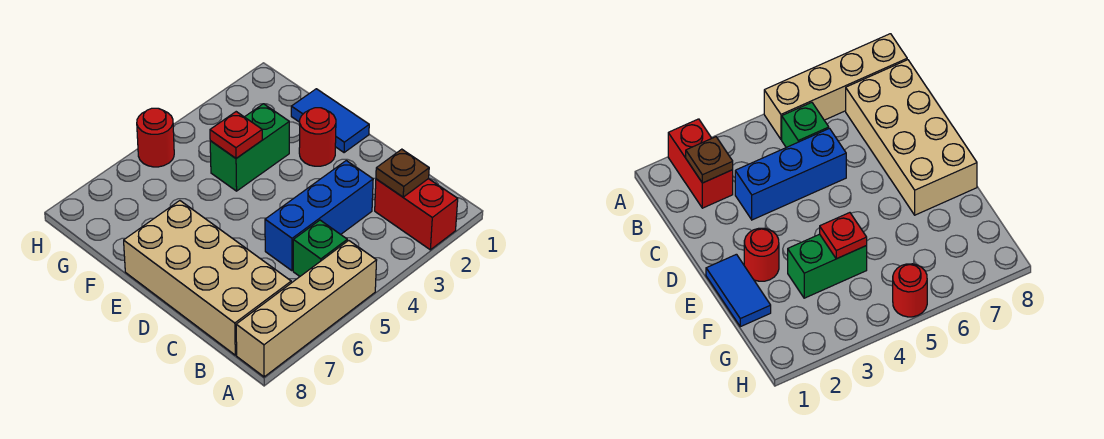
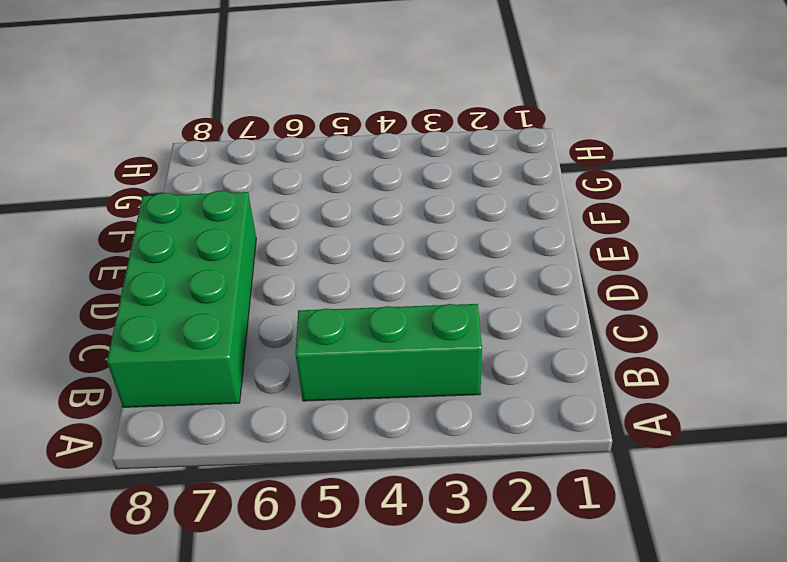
green 1x3 brick [296,304,482,401] -> green 1x1 brick [293,220,347,276]
green 2x4 brick [107,191,256,407] -> tan 2x4 brick [124,201,291,355]
none -> red 1x2 brick [375,179,458,250]
none -> tan 1x4 brick [236,240,377,377]

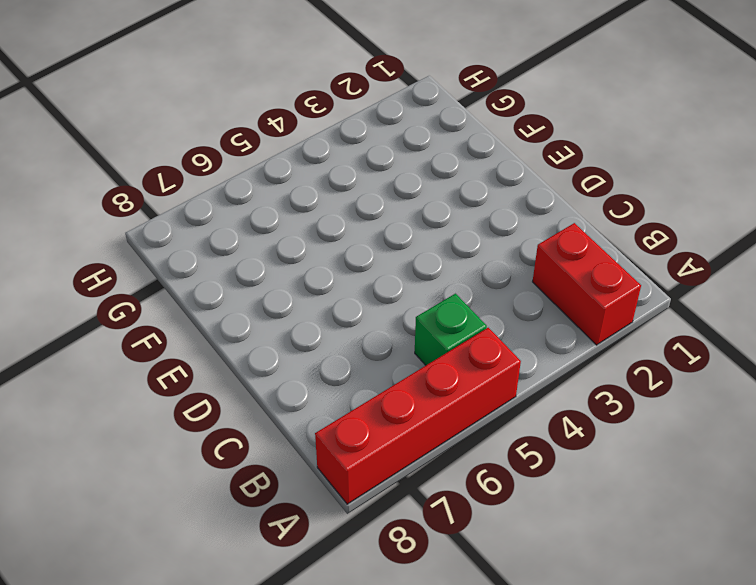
red 1x4 brick [315,328,521,504] -> tan 1x4 brick [236,240,377,377]
none -> tan 2x4 brick [124,201,291,355]
none -> blue 1x3 brick [265,161,373,271]

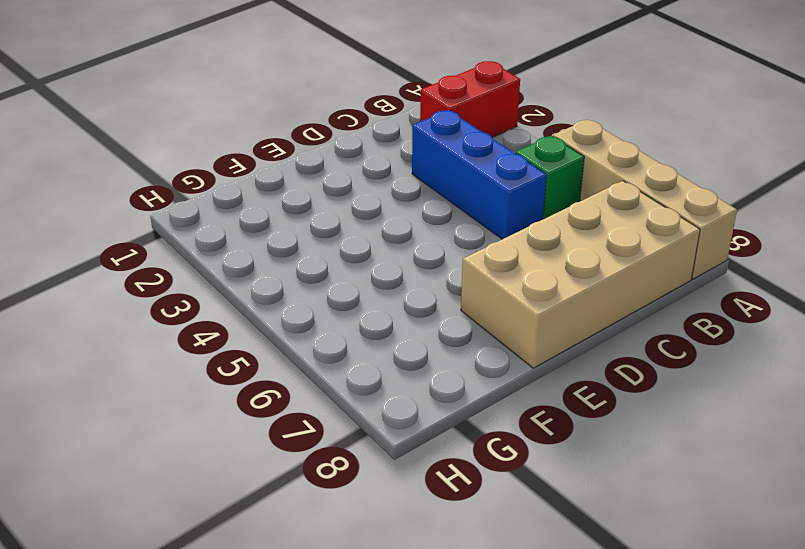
none -> blue 1x2 tile [291,89,369,153]
none -> red 1x1 round brick [299,108,336,166]

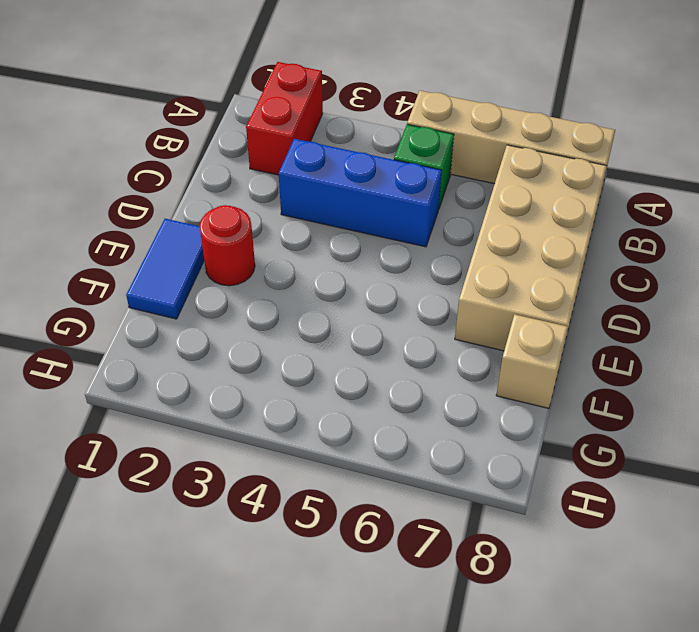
tan 1x1 brick [496,314,568,408] -> none
none -> green 1x2 brick [210,104,289,191]
none -> red 1x1 round brick [137,108,174,167]

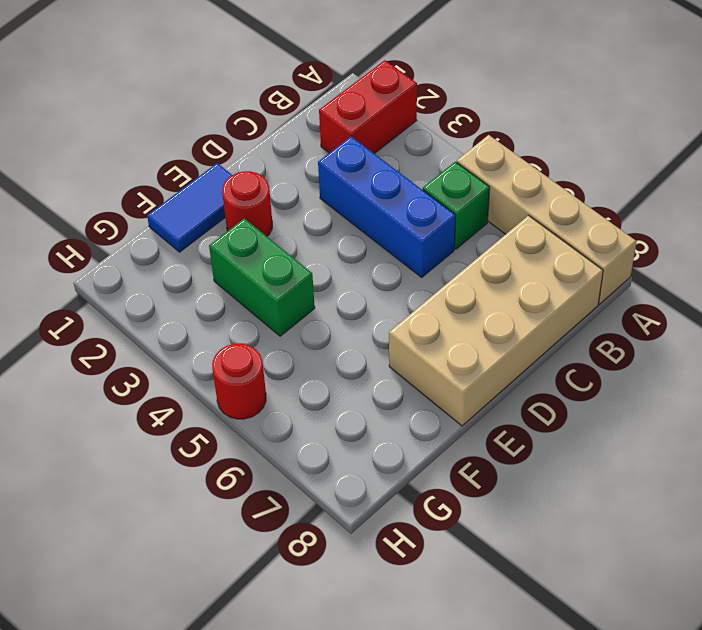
none -> brown 1x1 plate [376,149,429,197]
none -> red 1x1 plate [210,112,262,158]

